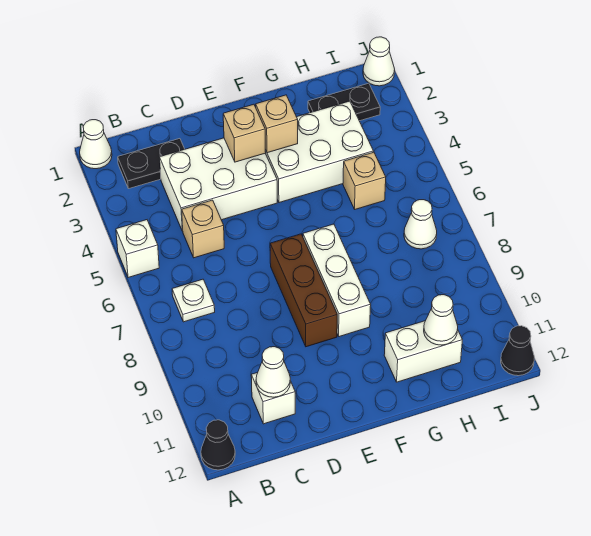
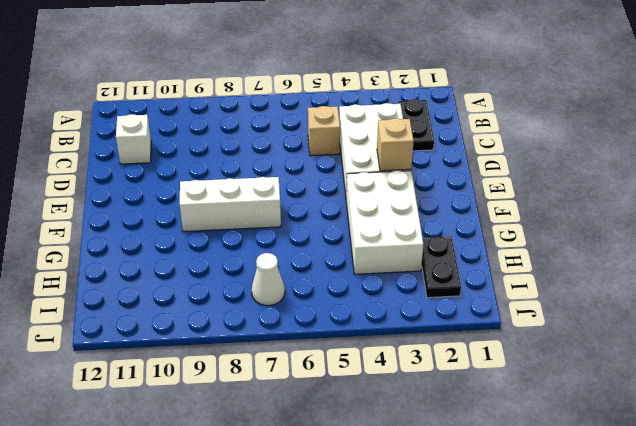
none -> white 1x1 cone [80,120,112,169]
none -> white 1x1 brick [116,220,159,278]
none -> black 1x1 cone [201,420,235,470]

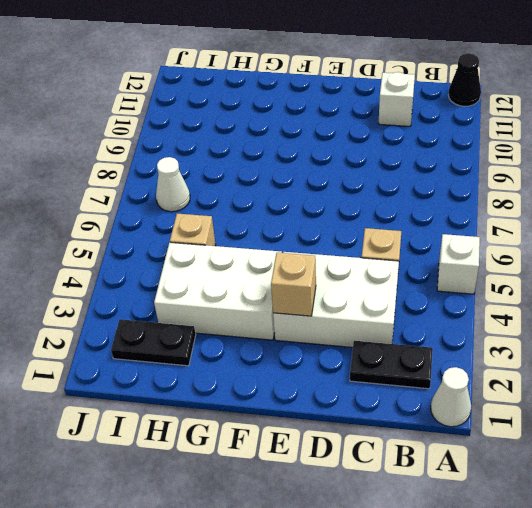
none -> white 1x1 plate [172,279,215,322]
none -> brown 1x3 brick [270,234,337,347]
none -> white 1x3 brick [303,224,371,337]

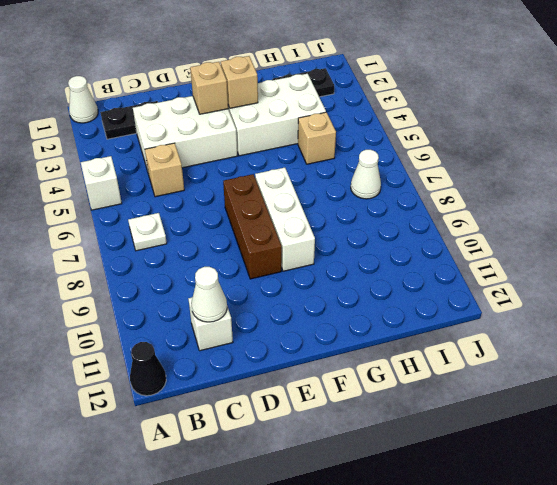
none -> white 1x2 brick [384,321,462,382]
none -> white 1x1 cone [363,37,395,86]
none -> black 1x1 cone [501,326,534,376]

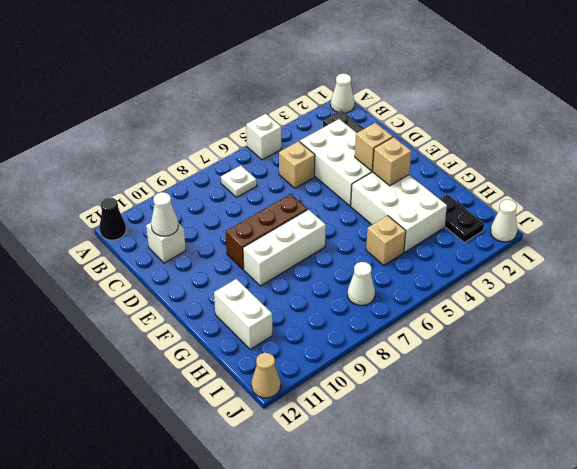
tan 1x1 cone [251,353,281,398] -> black 1x1 cone [501,326,534,376]
none -> white 1x1 cone [424,295,458,345]

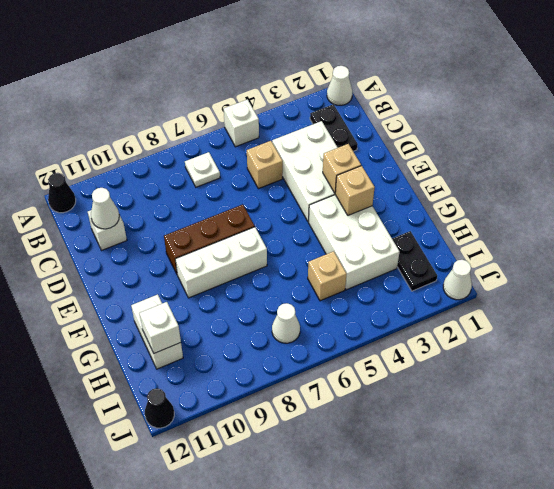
white 1x1 brick [139,302,181,353] -> white 1x1 cone [424,295,458,345]

